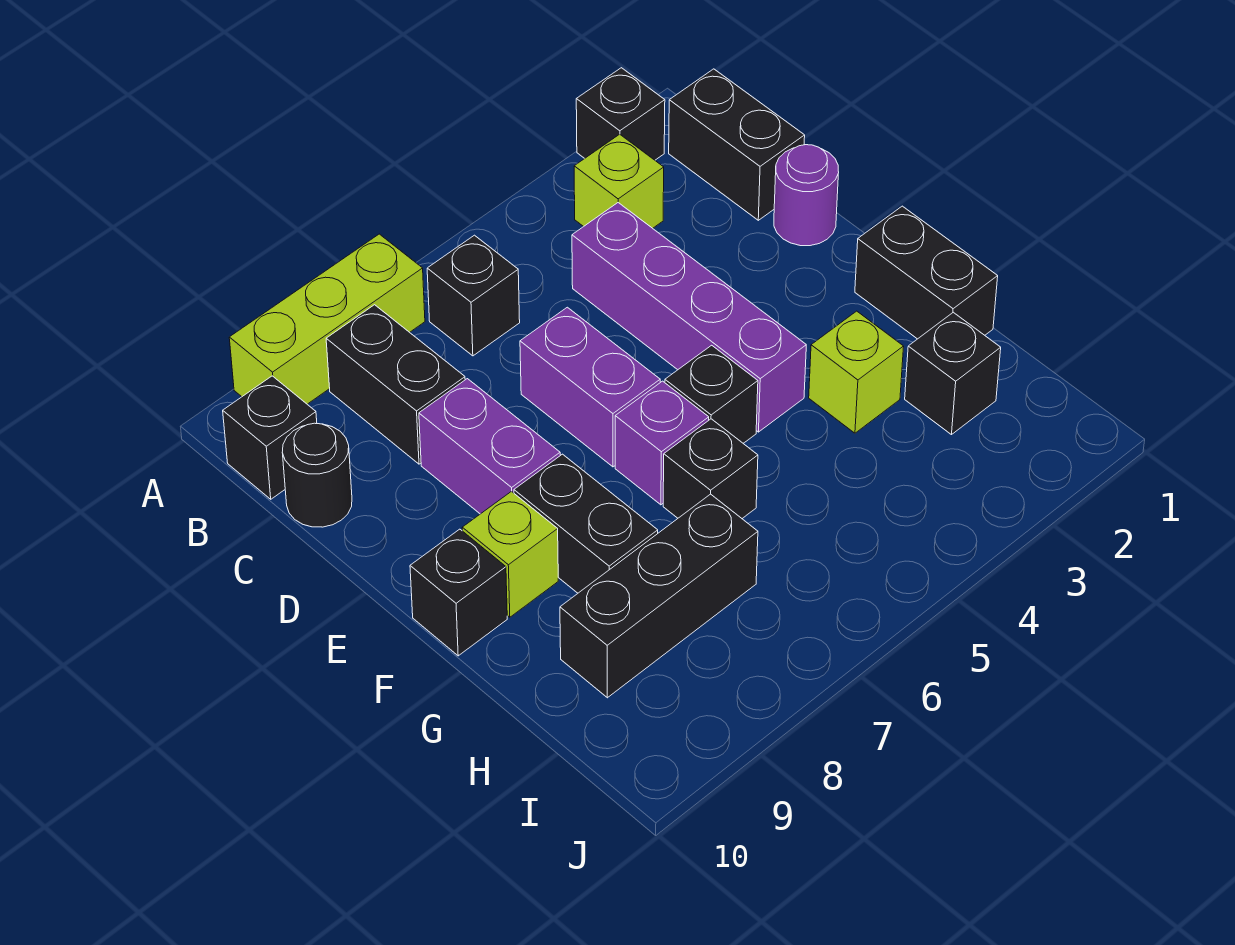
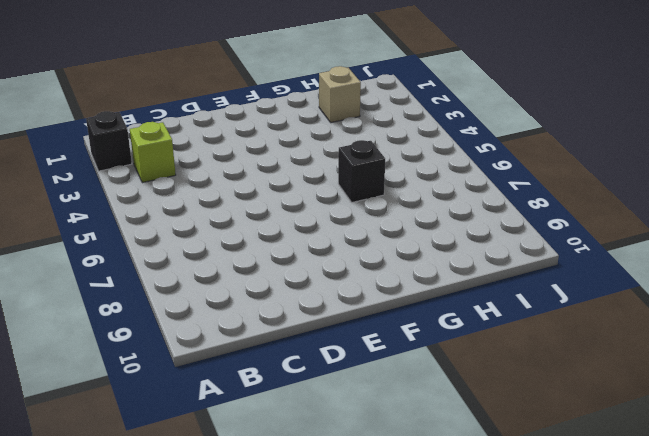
tan 1x1 brick [319,66,361,123] -> black 1x1 brick [905,312,1001,435]
none -> lime 1x3 brick [229,234,425,404]
none -> black 1x2 brick [669,69,805,220]
none -> black 1x1 brick [427,235,520,356]

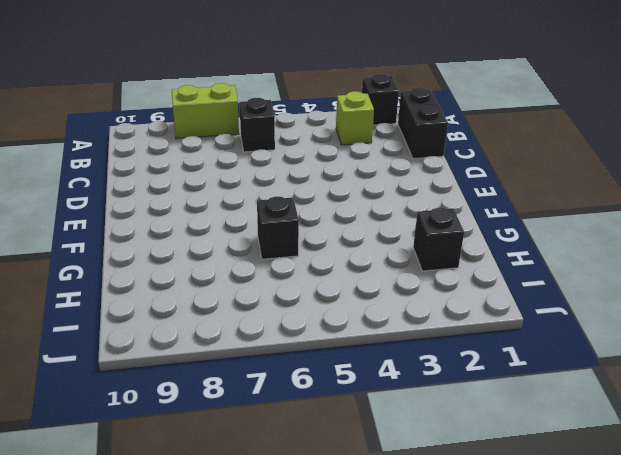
lime 1x2 brick [172,83,239,139] -> lime 1x3 brick [229,234,425,404]
none -> black 1x2 brick [326,305,465,464]
none -> black 1x1 brick [223,376,317,499]
none -> purple 1x4 brick [572,203,806,432]

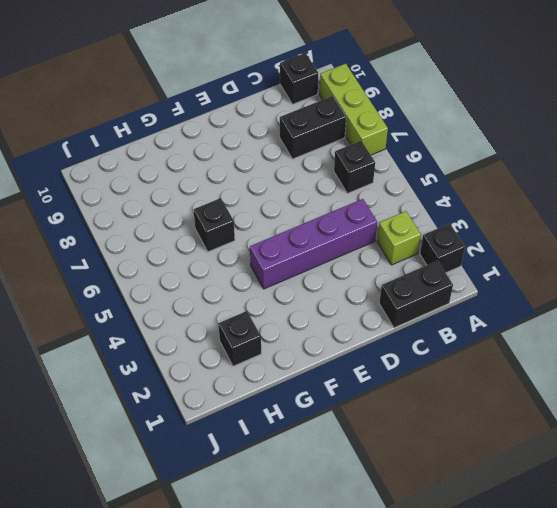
none -> black 1x1 round brick [282,423,352,527]
none -> purple 1x1 round brick [774,145,839,246]
none -> purple 1x2 brick [520,307,660,467]

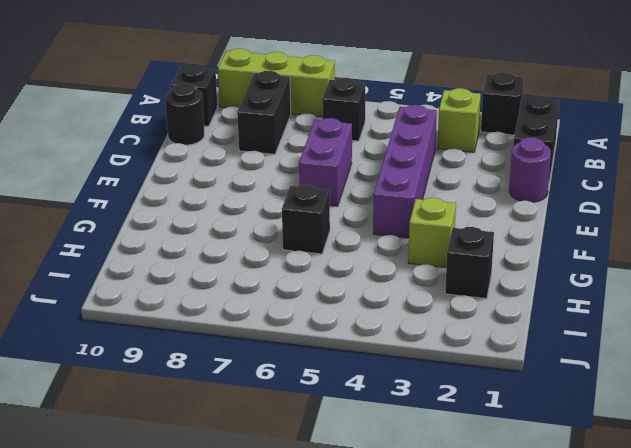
none -> purple 1x2 brick [419,379,560,514]
none -> black 1x2 brick [855,206,998,339]
none -> black 1x1 brick [665,345,758,443]

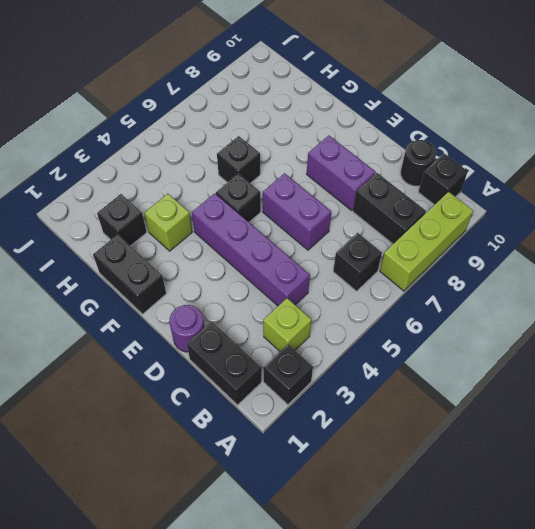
none -> purple 1x1 brick [615,381,709,505]
none -> black 1x2 brick [514,454,658,593]
none -> lime 1x1 brick [462,491,558,617]

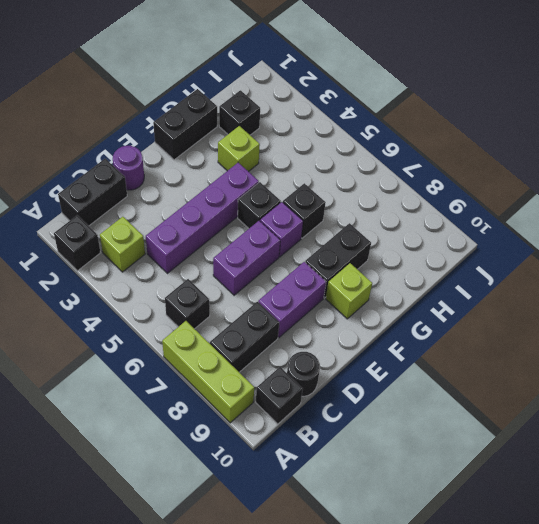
none -> black 1x1 brick [410,529,507,656]
none -> black 1x3 brick [560,494,758,698]

